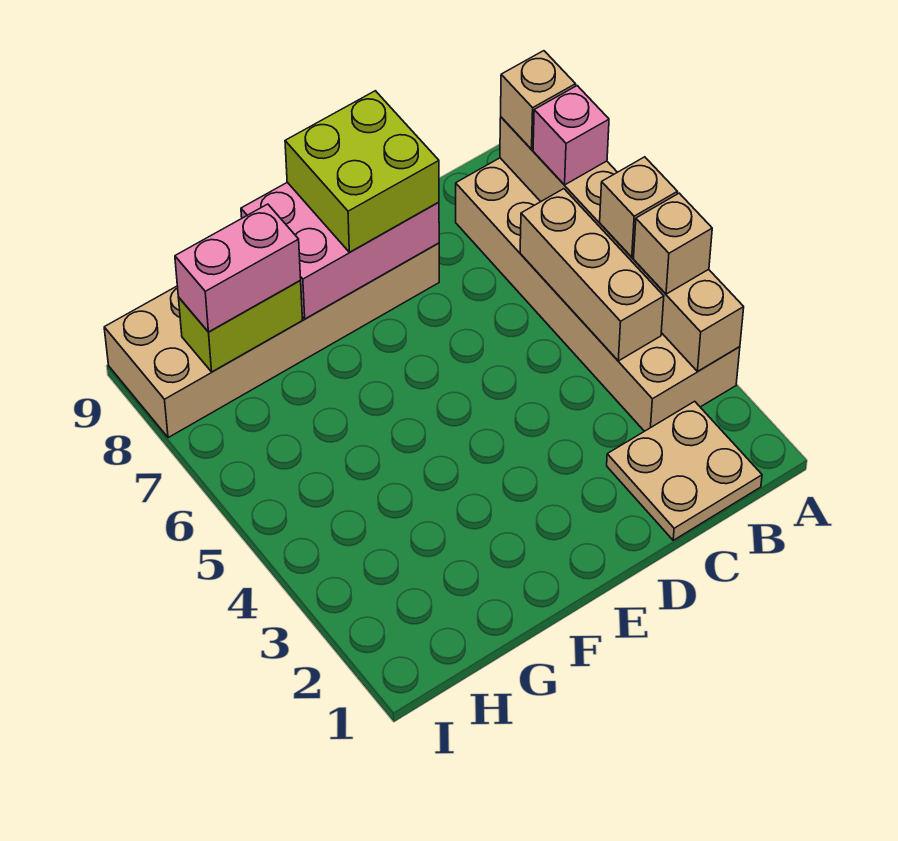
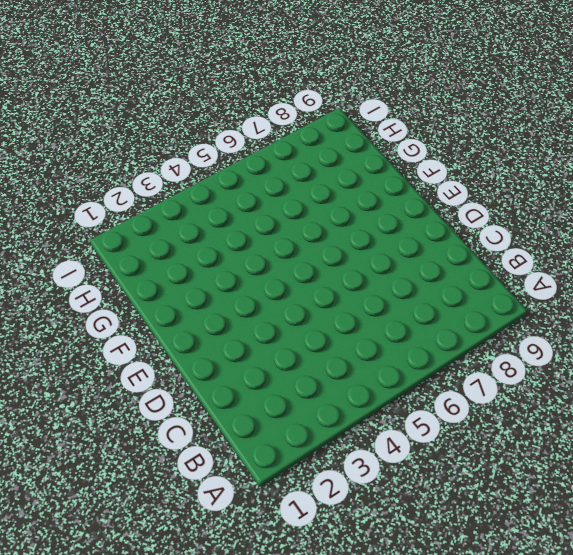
none -> tan 2x6 brick [456,158,740,431]
none -> tan 2x2 plate [607,401,762,540]
none -> tan 2x6 brick [104,243,439,438]

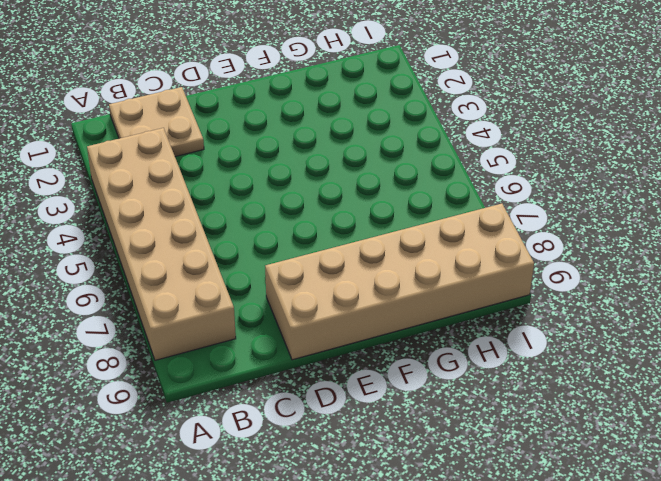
none -> tan 1x6 brick [500,117,744,371]
none -> tan 1x3 brick [520,189,664,361]
none -> pink 2x3 brick [241,182,439,319]

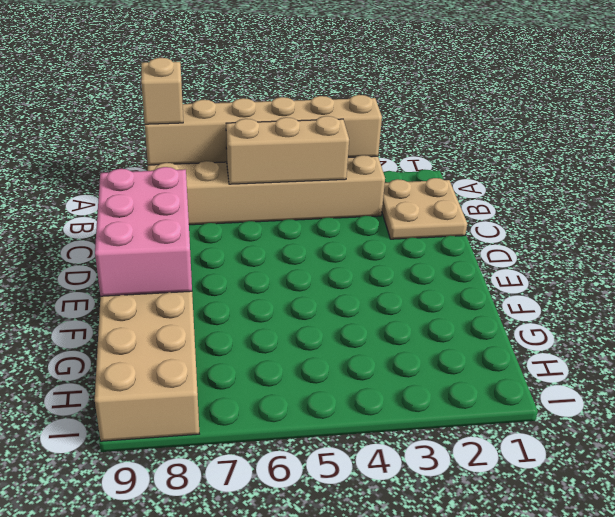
none -> lime 1x2 brick [178,281,302,372]
none -> tan 1x1 brick [633,193,712,294]
none -> tan 1x1 brick [600,157,677,257]

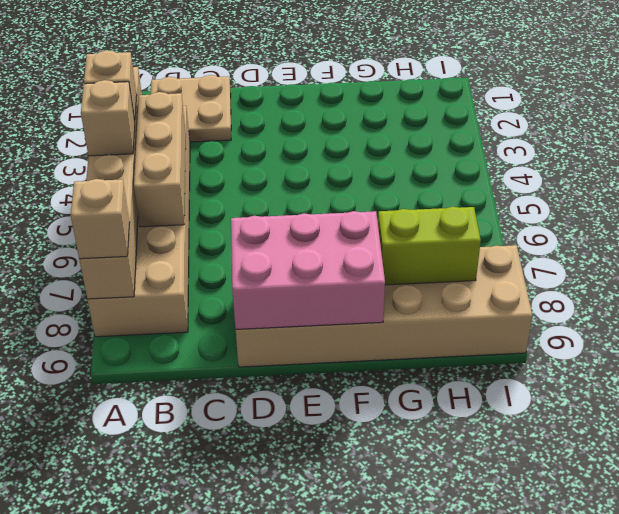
none -> pink 1x1 brick [533,86,609,185]
none -> lime 2x2 brick [285,91,439,252]
none -> pink 1x2 brick [175,204,301,332]

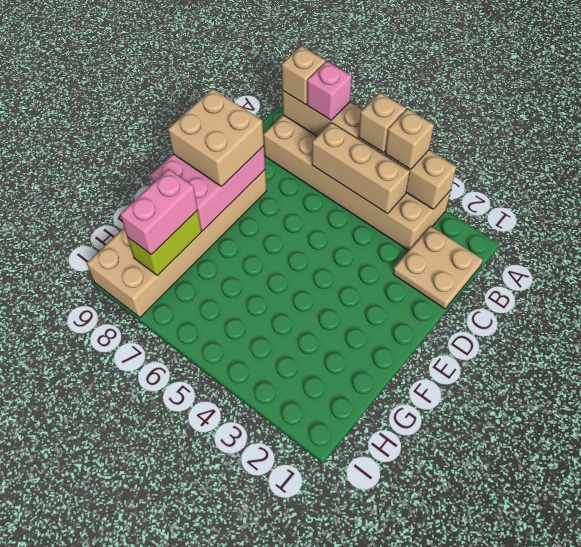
tan 2x2 brick [168,89,264,187] -> lime 2x2 brick [285,91,439,252]

